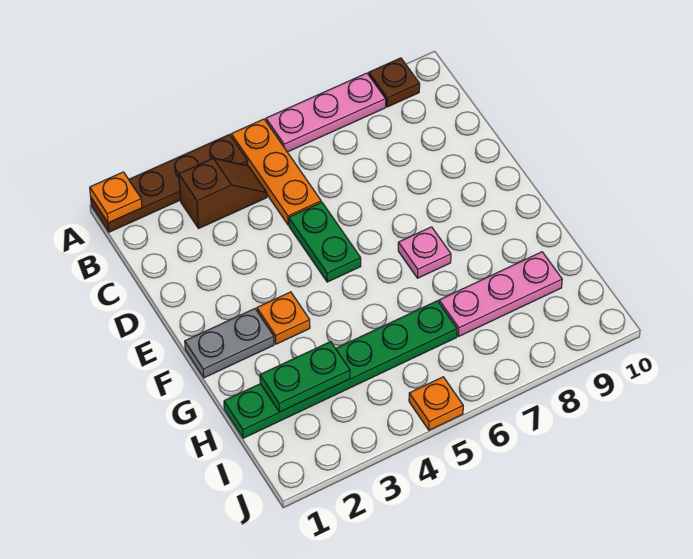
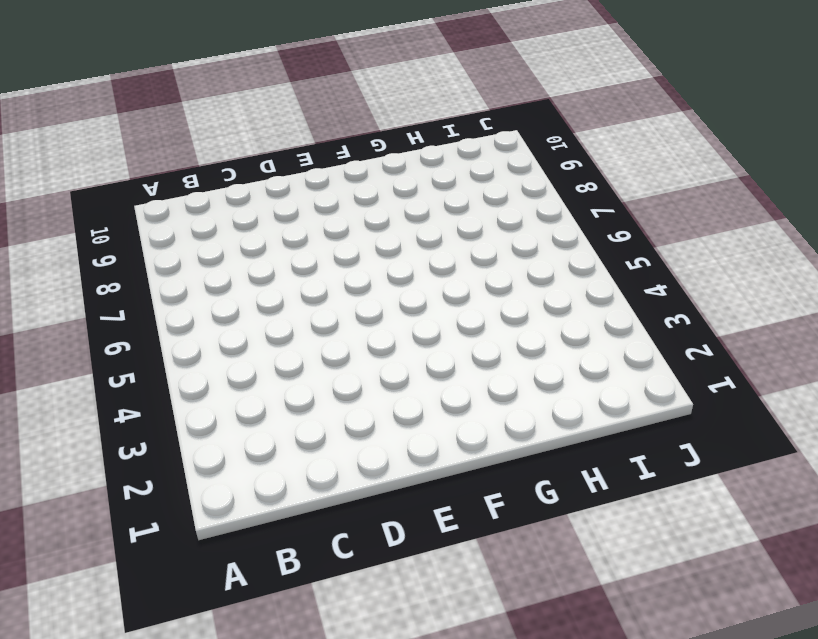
none -> brown 1x4 plate [91,135,248,232]
none -> orange 1x3 plate [231,119,321,225]
none -> pink 1x3 plate [266,73,386,152]

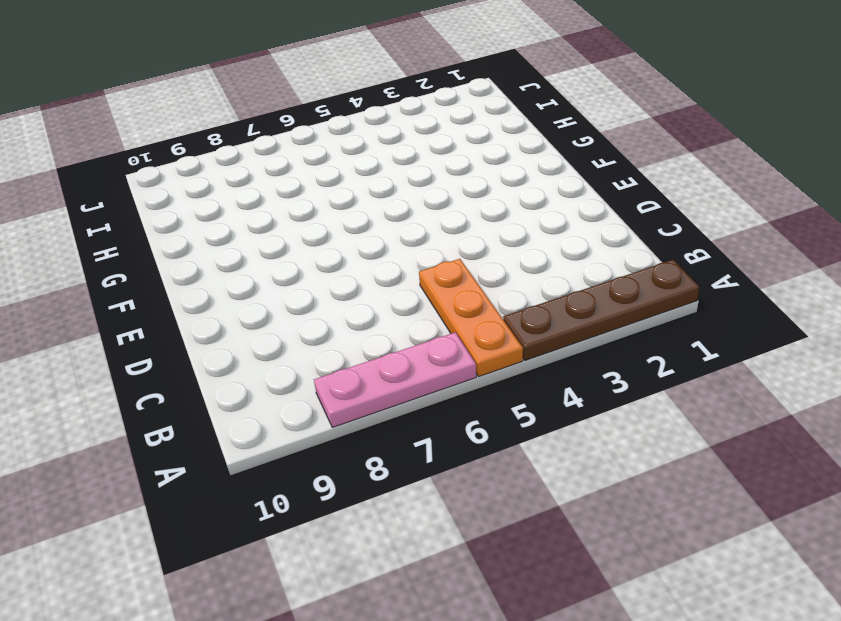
none -> brown 1x1 plate [369,58,420,107]
none -> brown 1x2 slope [179,158,267,229]
none -> green 1x2 plate [289,202,361,282]

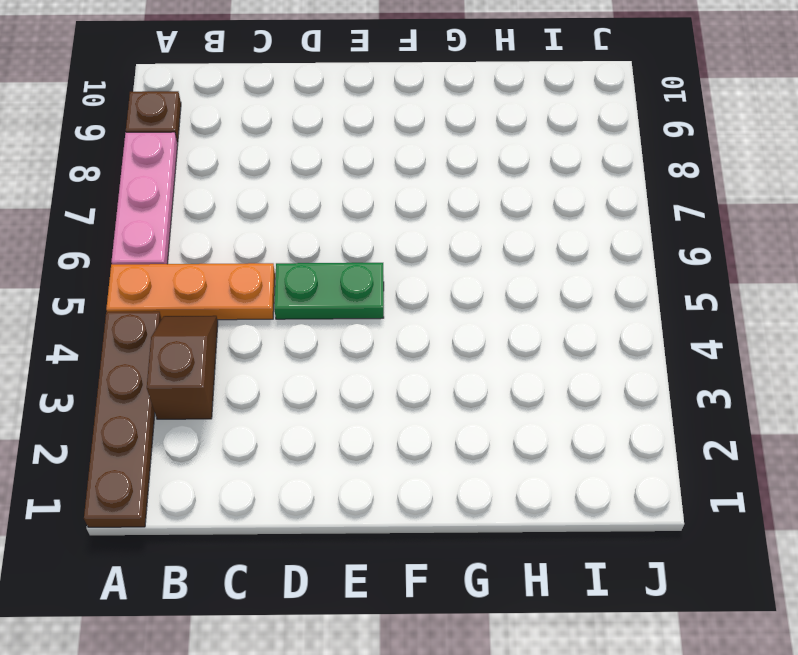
none -> grey 1x2 plate [185,309,274,378]
none -> orange 1x1 plate [257,292,310,344]
none -> pink 1x1 plate [398,227,451,278]

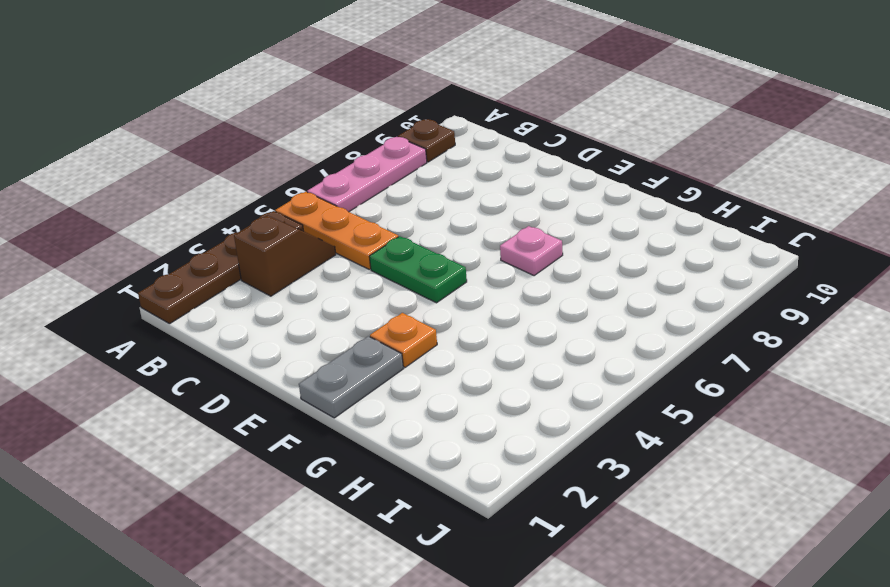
none -> green 1x6 plate [224,301,457,438]
none -> pink 1x3 plate [439,252,562,337]
none -> orange 1x1 plate [409,377,463,430]

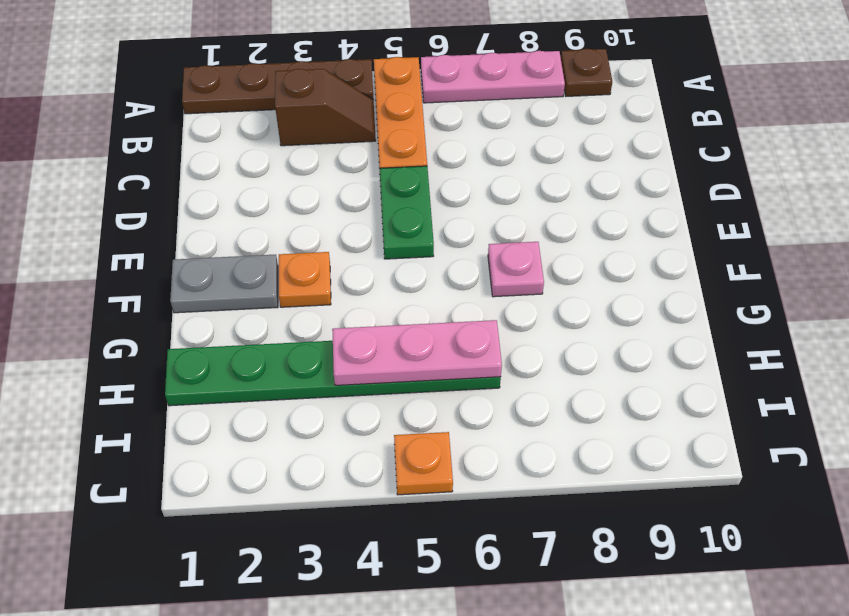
pink 1x3 plate [332,320,502,385] -> pink 1x3 plate moved to [439,252,562,337]
none -> orange 1x1 plate [90,172,142,223]
none -> green 1x2 plate [260,342,350,412]

